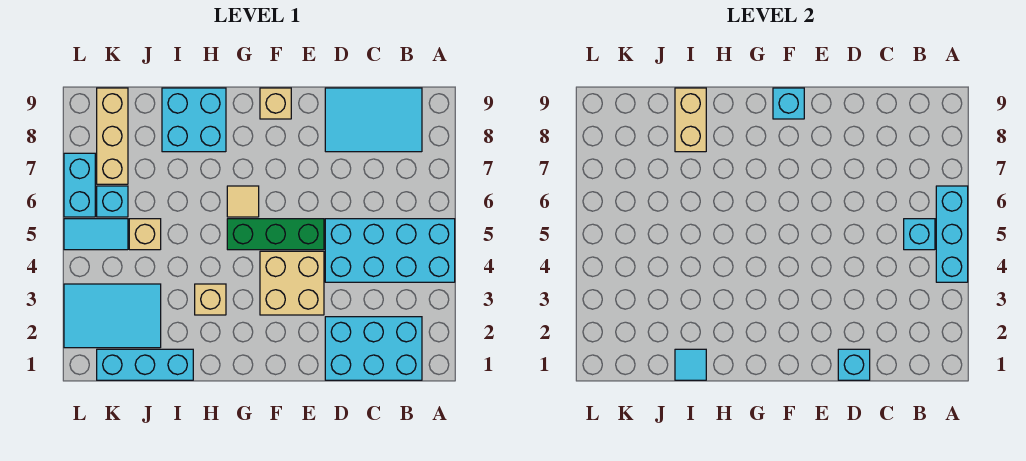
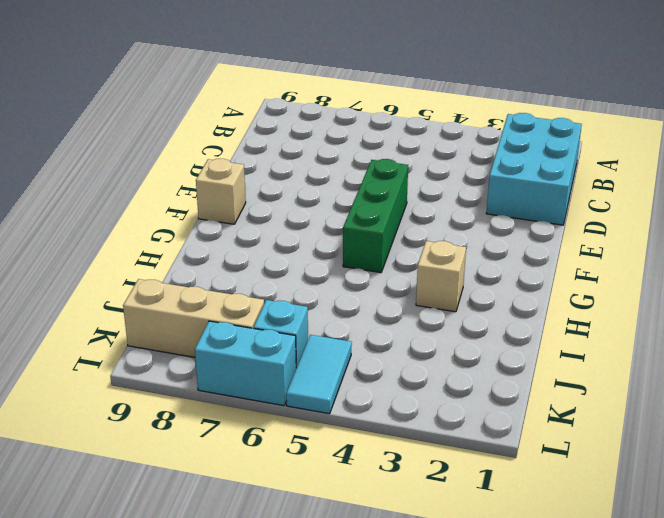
none -> cyan 2x4 brick [325,219,455,282]
none -> cyan 2x3 tile [325,88,422,152]
none -> tan 2x2 brick [260,251,324,315]

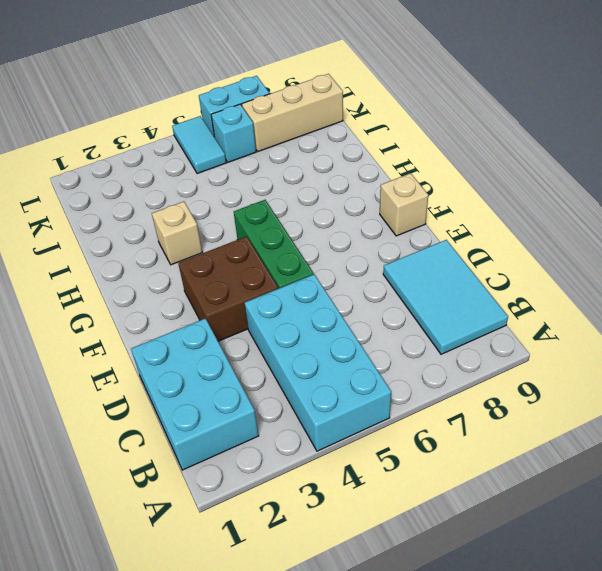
brown 2x2 brick [178,236,278,341] -> tan 2x2 brick [260,251,324,315]
none -> tan 1x1 tile [227,186,259,217]
none -> cyan 2x2 brick [162,88,226,152]
none -> cyan 1x3 brick [97,349,193,380]

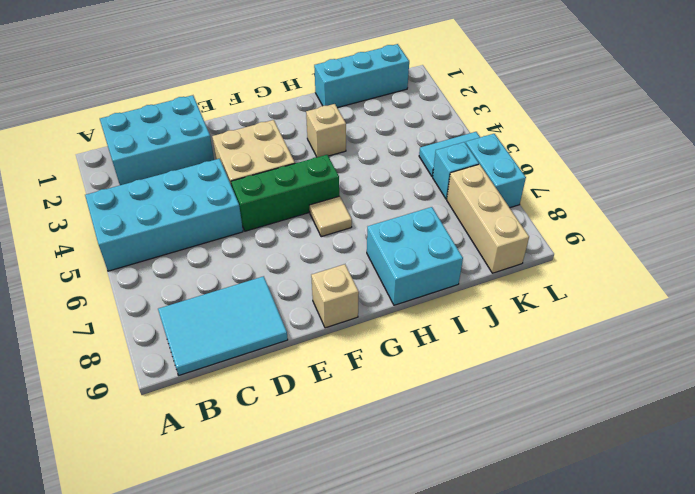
none -> cyan 2x3 tile [64,284,161,348]
none -> tan 1x1 brick [129,219,161,250]
none -> cyan 1x3 brick [936,186,968,282]

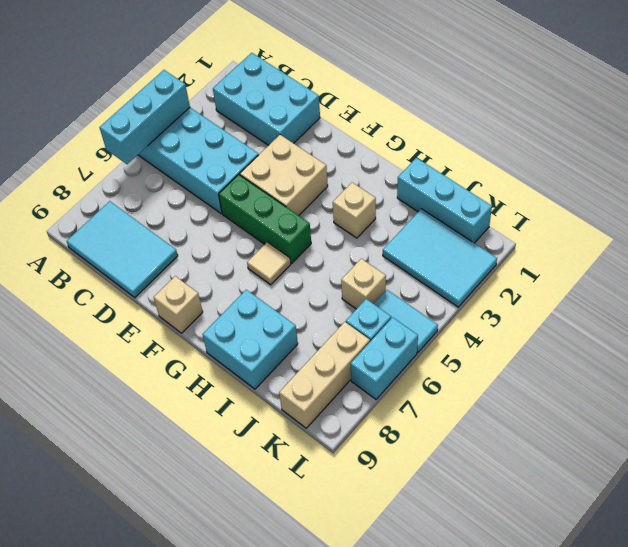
none -> cyan 1x1 brick [904,219,935,250]
none -> cyan 1x1 brick [838,349,870,380]
none -> cyan 1x1 brick [773,88,804,119]

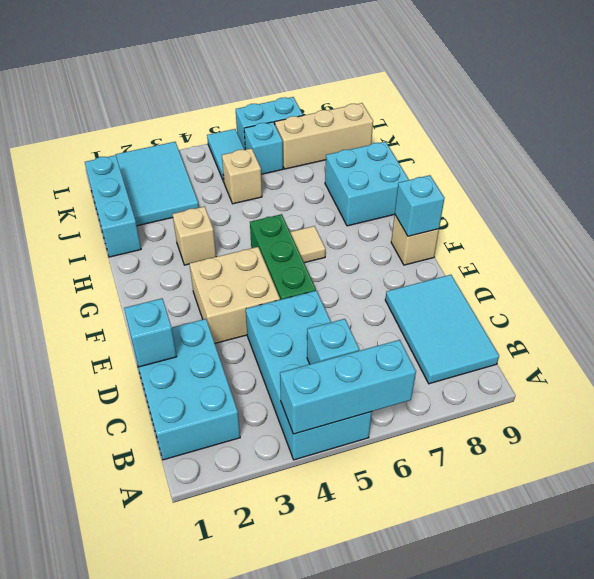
none -> cyan 1x1 tile [675,349,706,380]
none -> tan 1x2 brick [675,88,706,152]

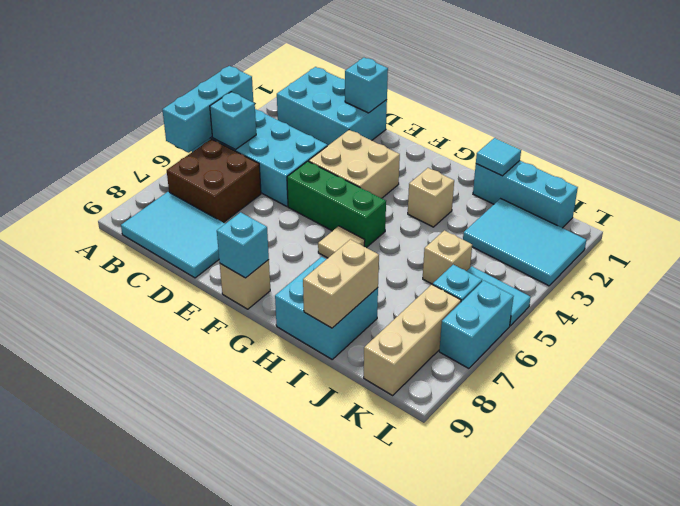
brown 2x2 brick [167,139,261,223] -> none

